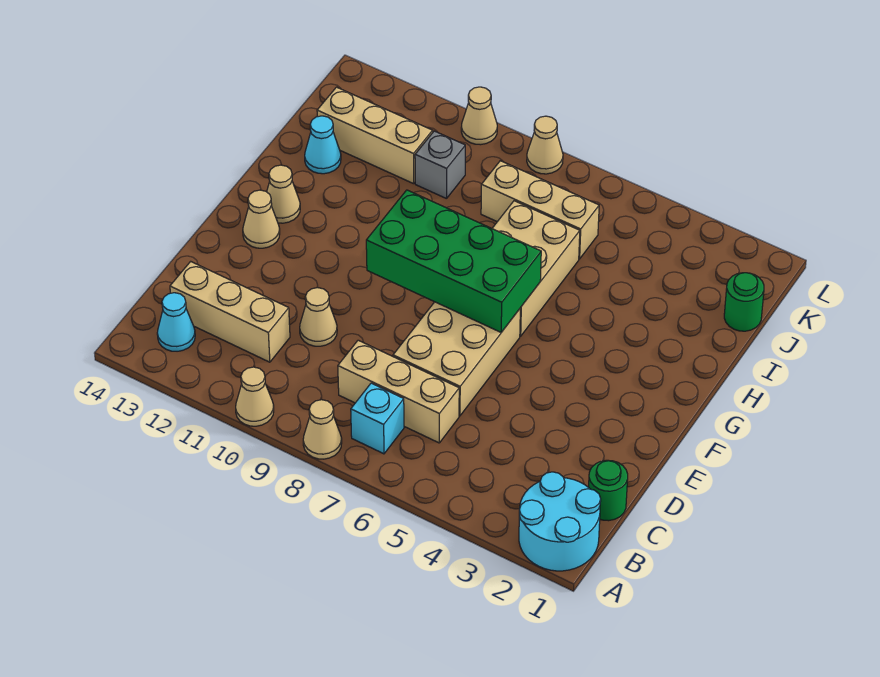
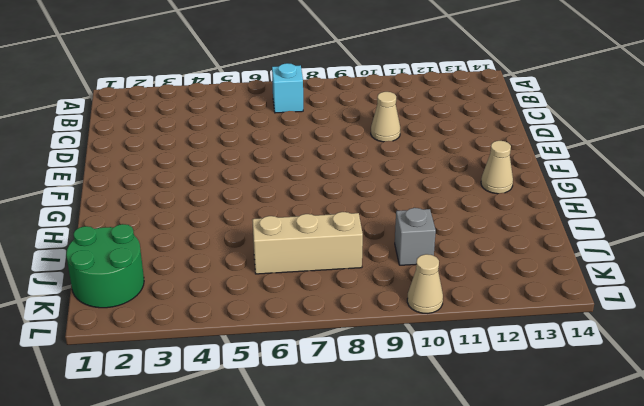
green 2x2 round brick [66,224,144,308] -> green 1x1 round brick [724,273,764,331]
none -> cyan 2x2 round brick [519,472,601,571]
none -> tan 1x1 cone [303,400,342,459]
none -> tan 1x1 cone [236,367,274,426]

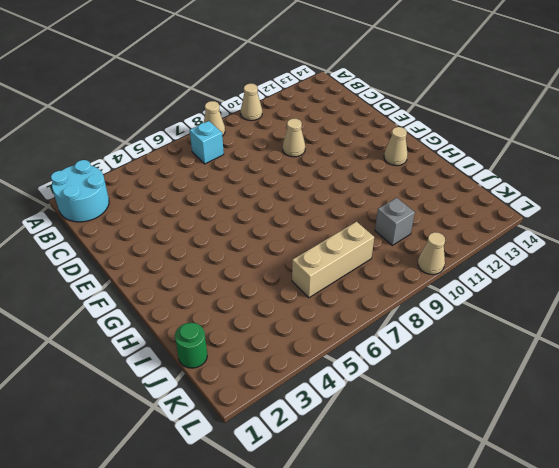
none -> cyan 1x1 cone [157,293,195,351]
none -> green 1x1 round brick [589,460,628,521]
none -> tan 1x3 brick [338,340,459,443]

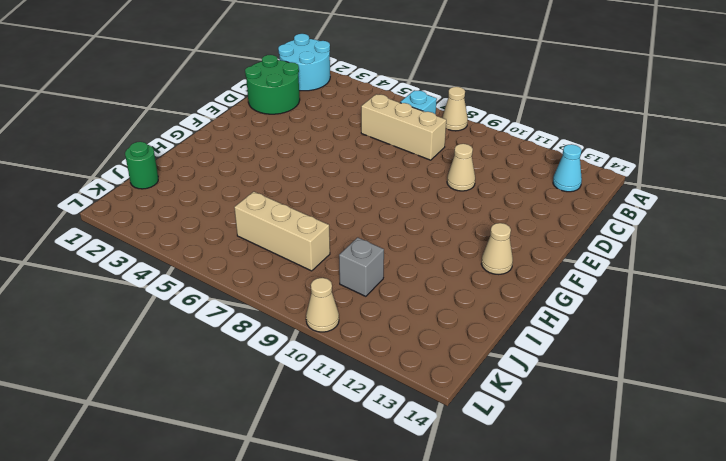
green 2x2 round brick [245,55,300,114] -> green 1x1 round brick [589,460,628,521]
none -> tan 1x1 cone [236,367,274,426]
none -> tan 1x3 brick [170,261,290,362]
none -> tan 2x3 brick [393,302,520,416]

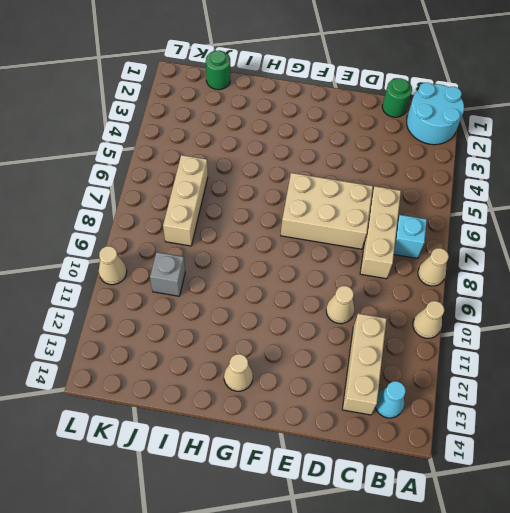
none -> tan 1x1 cone [243,190,280,248]
none -> tan 2x3 brick [492,201,580,336]
none -> cyan 1x1 cone [305,116,341,174]

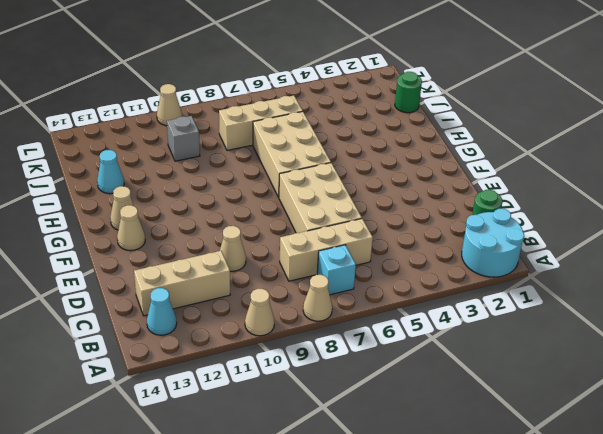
none -> tan 1x3 brick [317,87,433,184]
none -> tan 1x1 cone [527,116,563,174]
none -> green 2x4 brick [366,190,541,332]

